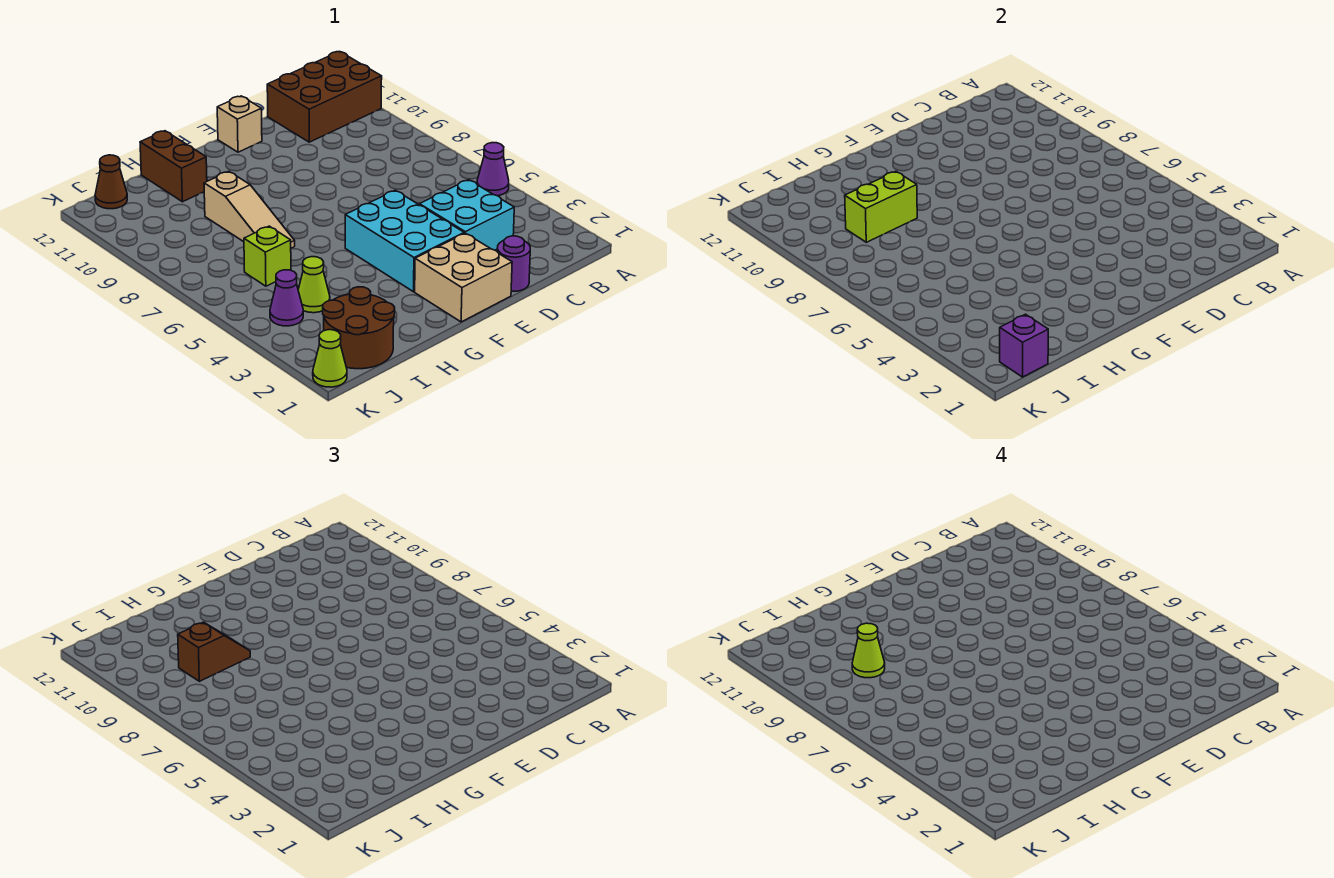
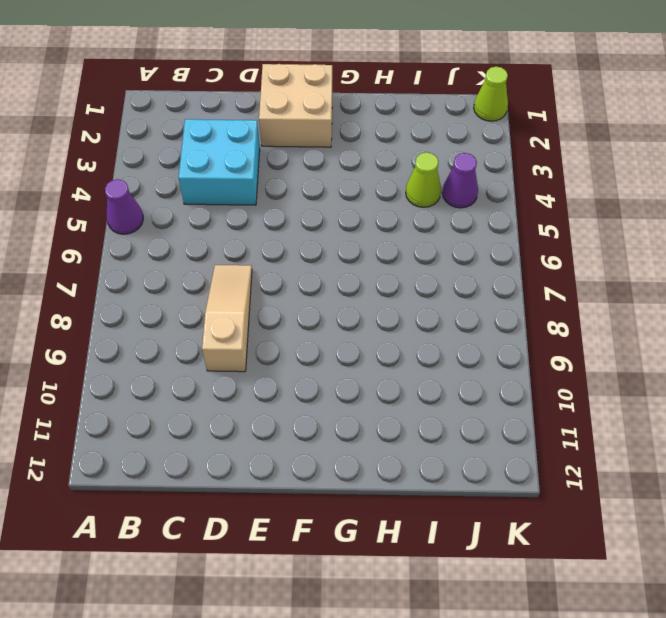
tan 1x3 slope [202,265,252,372] -> tan 1x3 slope moved to [204,171,295,248]
none -> brown 2x3 brick [267,52,382,142]
none -> purple 1x1 round brick [497,236,530,291]
none -> cyan 2x3 brick [345,190,464,292]

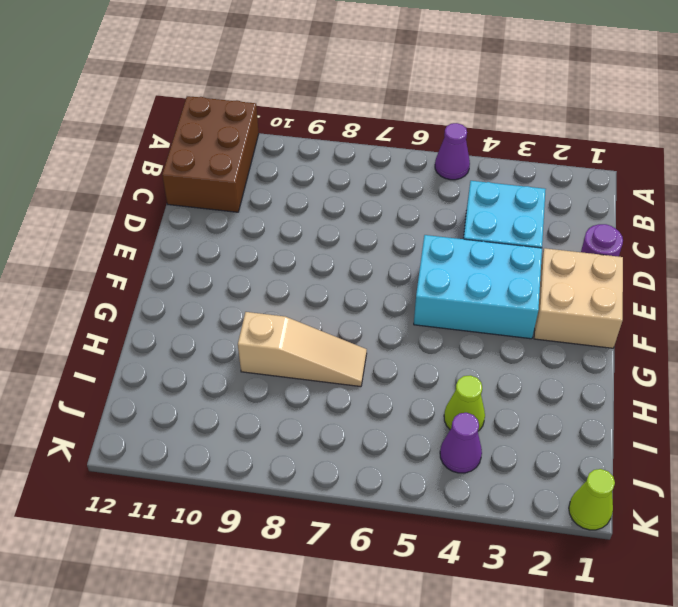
none -> tan 1x1 brick [217,96,262,152]
none -> brown 1x2 brick [140,131,207,202]
none -> brown 2x2 round brick [323,287,395,369]

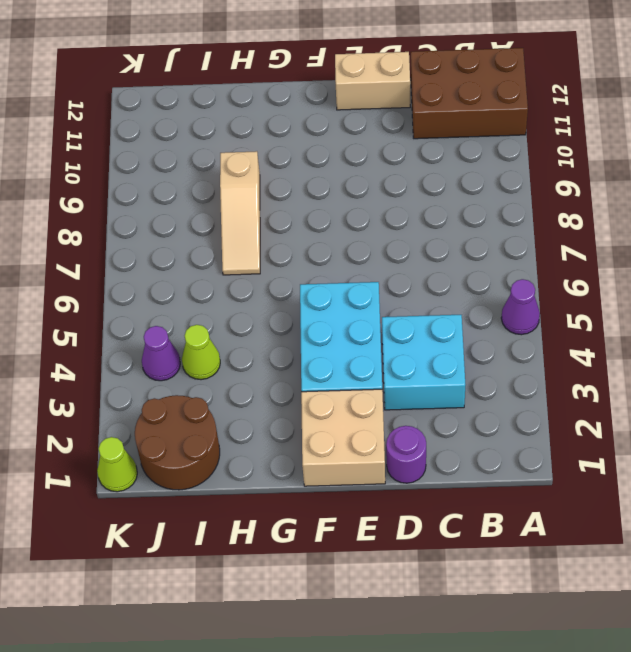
tan 1x2 brick [335,52,410,110] -> tan 1x1 brick [217,96,262,152]
none -> brown 1x2 brick [140,131,207,202]
none -> lime 1x1 brick [244,226,291,286]
none -> brown 1x1 cone [95,155,127,209]

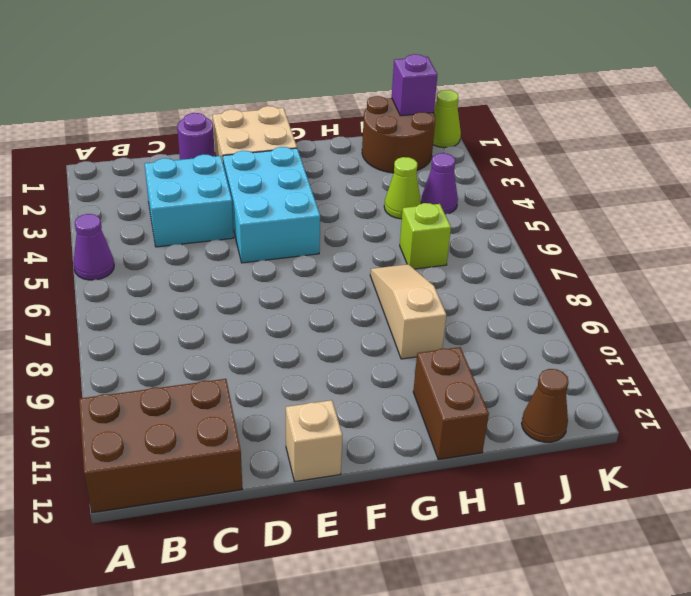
none -> lime 1x2 brick [845,171,917,242]
none -> brown 1x2 slope [178,622,250,681]
none -> lime 1x1 cone [852,623,885,678]

